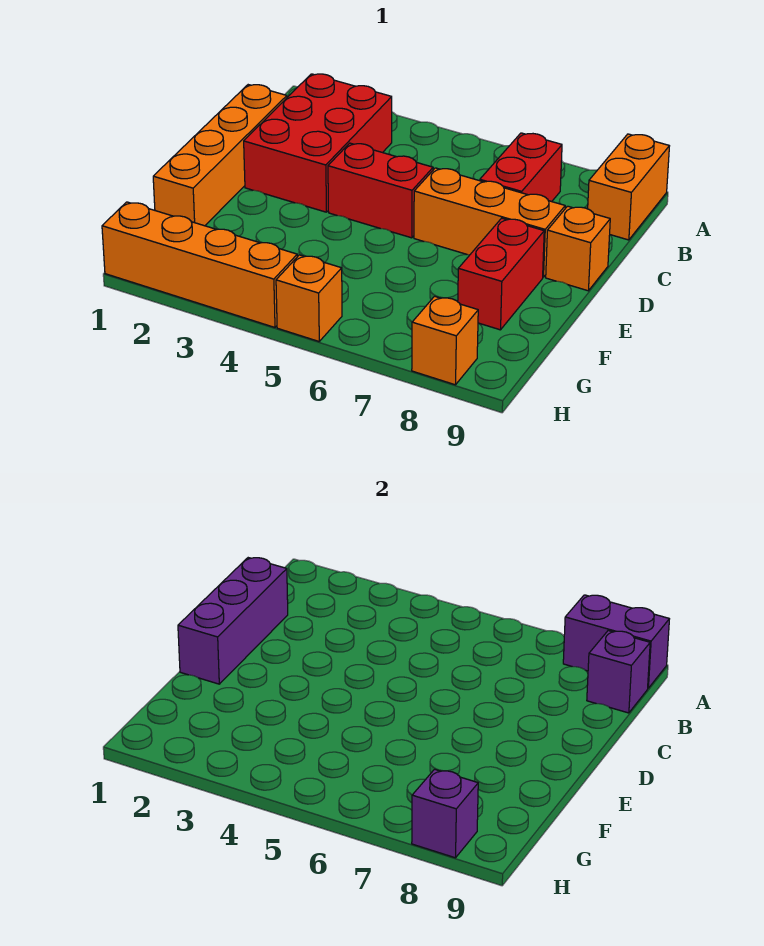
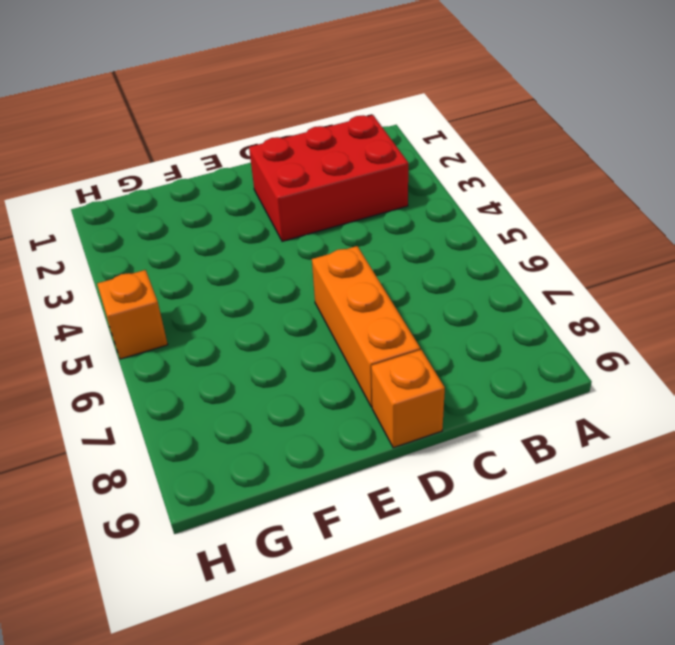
none -> orange 1x2 brick [588,134,669,240]
none -> red 1x2 brick [480,133,562,202]
none -> orange 1x4 brick [153,85,287,226]

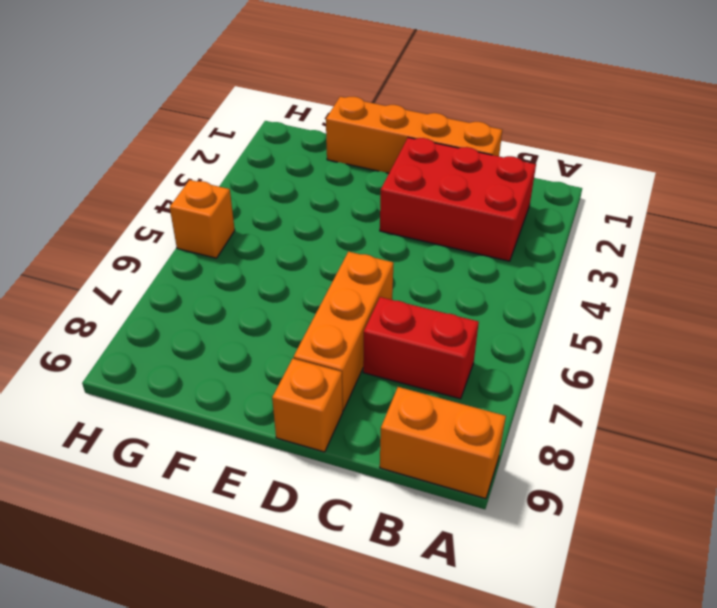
none -> red 1x2 brick [328,143,433,238]
none -> red 1x2 brick [457,218,544,330]
none -> orange 1x4 brick [102,202,297,327]

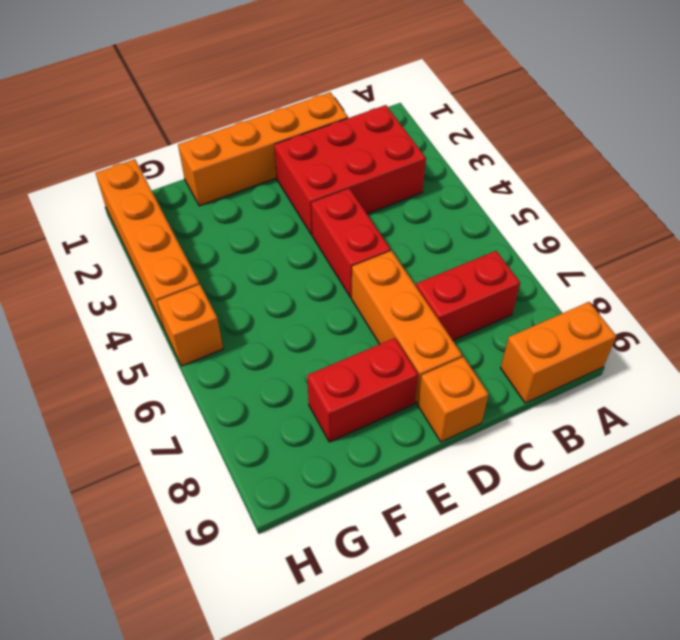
none -> orange 1x1 brick [412,296,478,385]
none -> purple 1x2 brick [563,595,669,688]
none -> purple 1x1 brick [587,631,650,713]

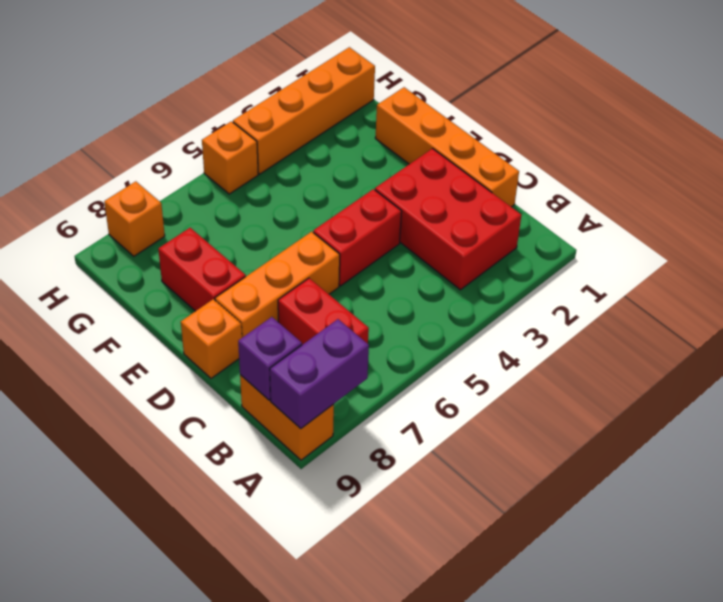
none -> purple 1x3 brick [178,558,288,684]
none -> purple 1x1 brick [412,769,478,858]

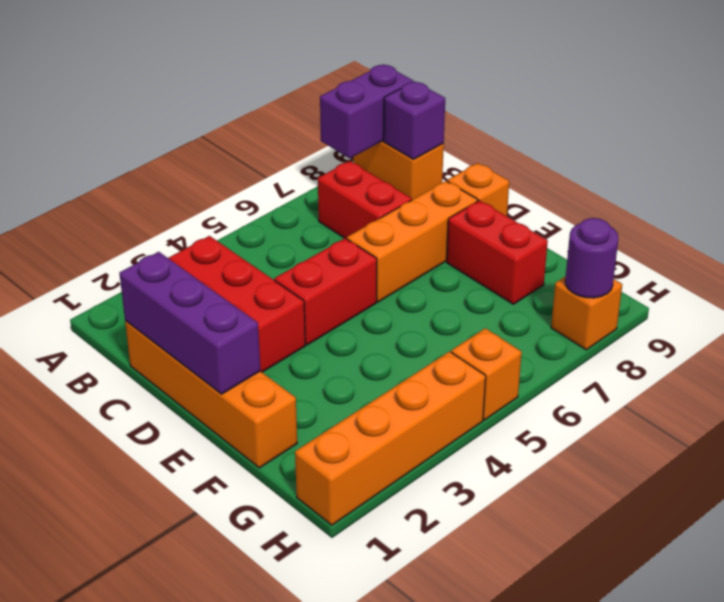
purple 1x1 round brick [565,218,618,298] -> purple 1x1 brick [412,769,478,858]

